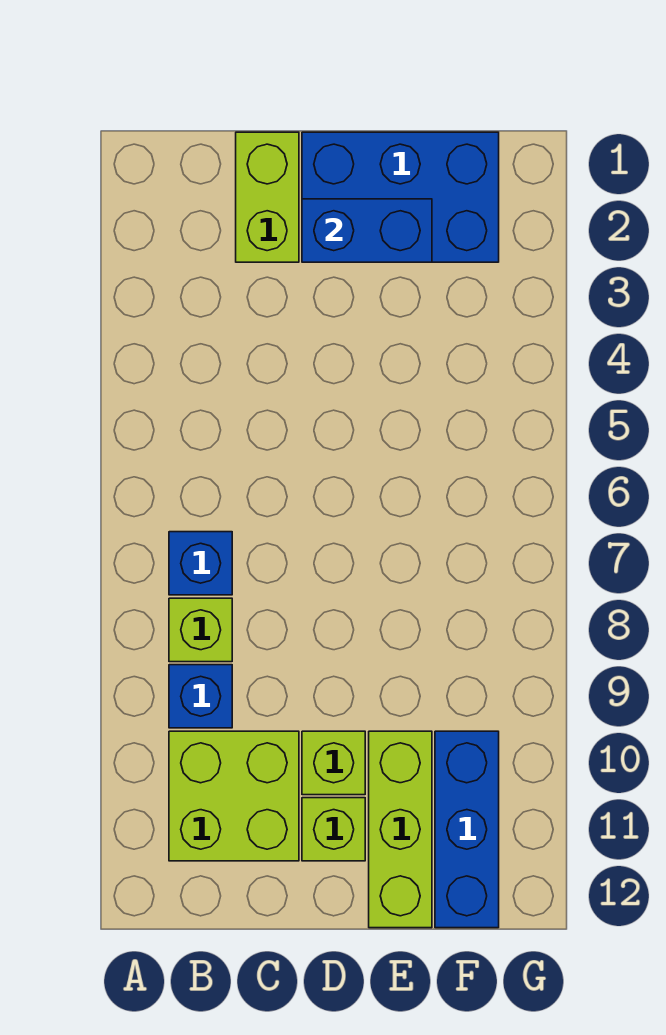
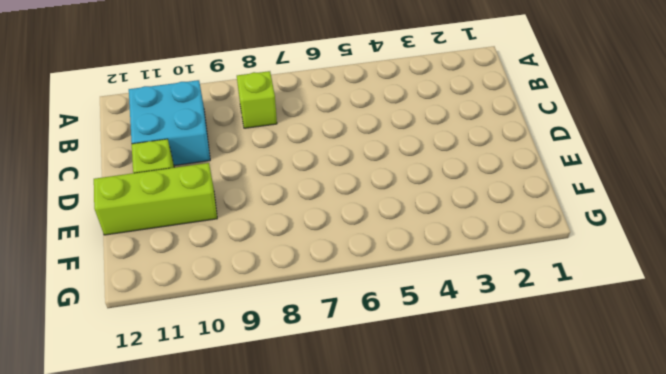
cyan 2x2 brick [129,80,210,165] -> lime 2x2 brick [169,731,299,861]
none -> blue 1x1 brick [169,532,232,595]
none -> blue 1x1 brick [169,665,232,728]

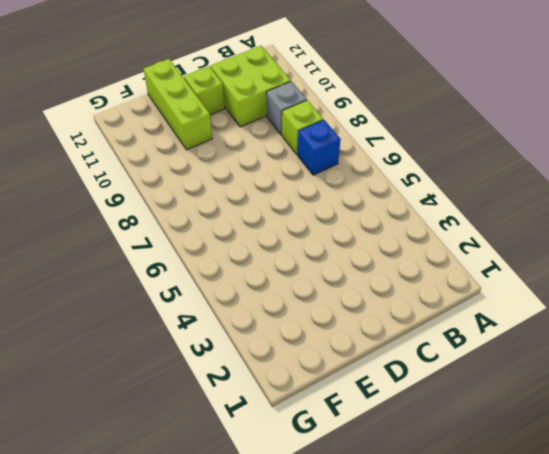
grey 1x1 brick [266,81,307,135] -> blue 1x1 brick [169,665,232,728]
none -> lime 1x2 brick [236,132,299,262]
none -> blue 2x3 brick [302,132,499,262]

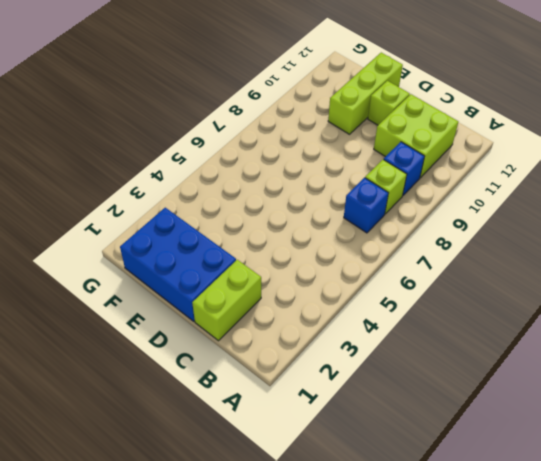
none -> lime 1x1 brick [302,731,365,795]
none -> blue 1x3 brick [435,731,499,928]

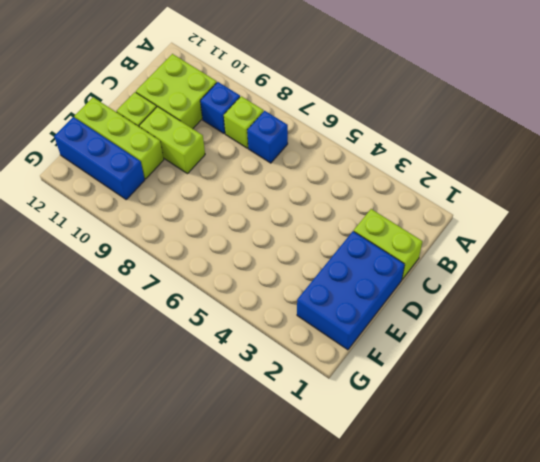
lime 1x2 brick [139,107,205,174] -> lime 1x1 brick [302,731,365,795]
none -> blue 1x2 brick [302,199,432,262]

